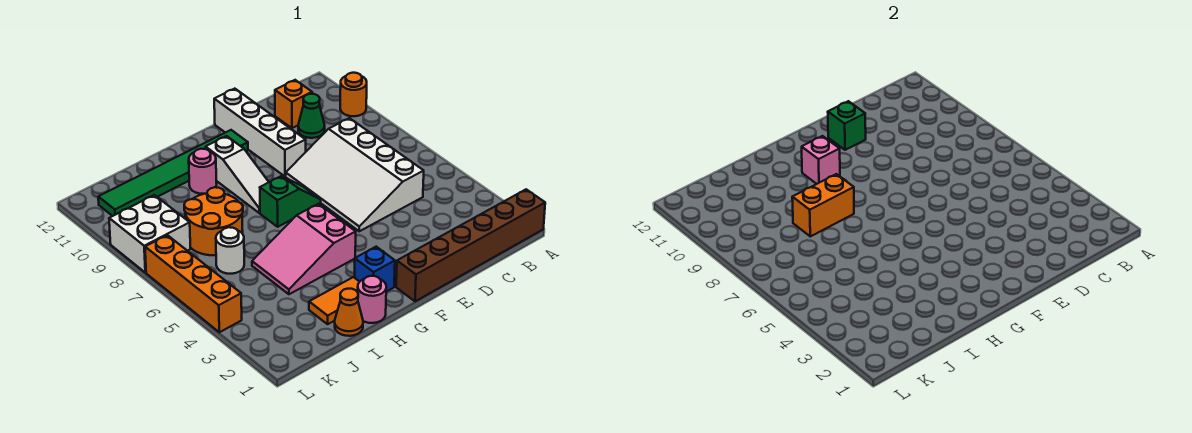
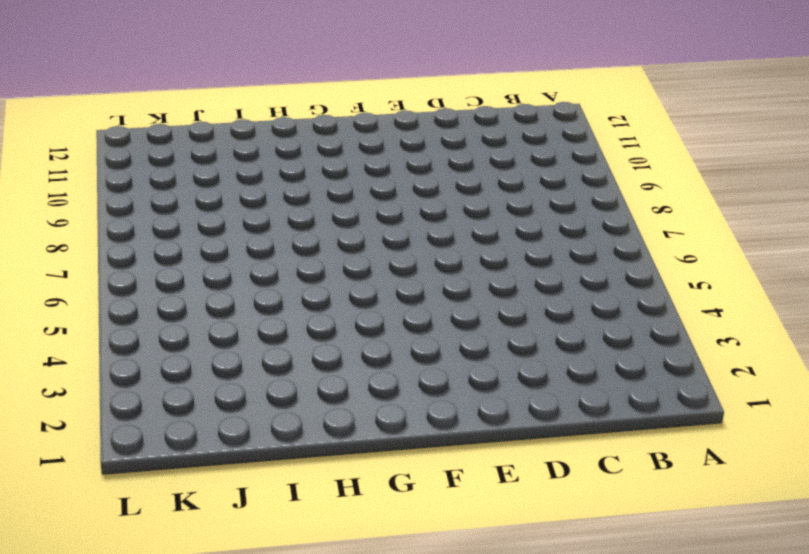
none -> brown 1x6 brick [396,189,545,301]
none -> orange 1x1 round brick [340,73,367,116]
none -> white 3x4 slope [286,118,424,231]

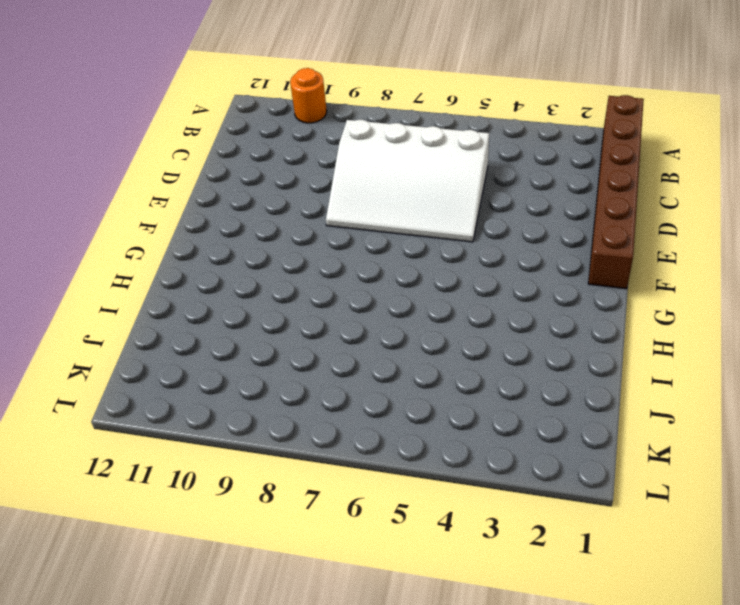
none -> green 1x1 cone [298,94,325,138]
none -> orange 1x1 brick [275,80,312,128]
none -> white 1x4 brick [214,89,306,176]

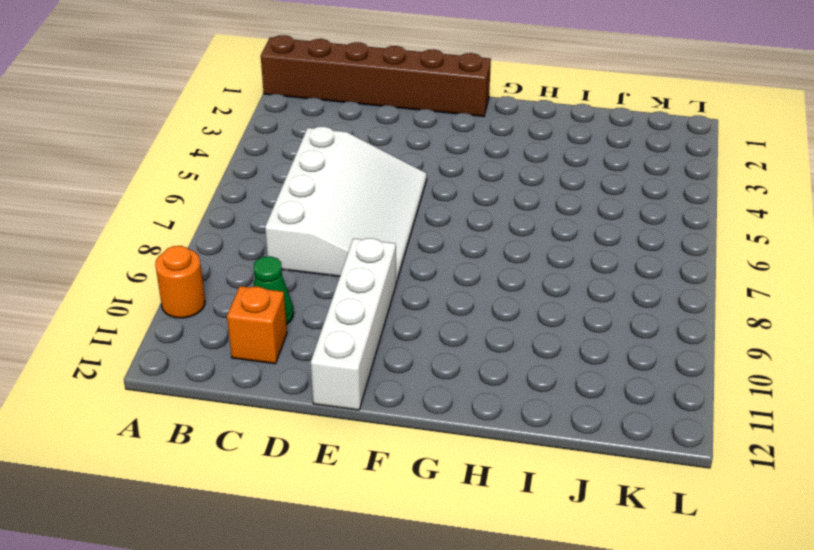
none -> green 1x2 slope [260,176,321,227]
none -> green 1x6 tile [98,130,248,216]
none -> blue 1x1 brick [354,247,395,292]

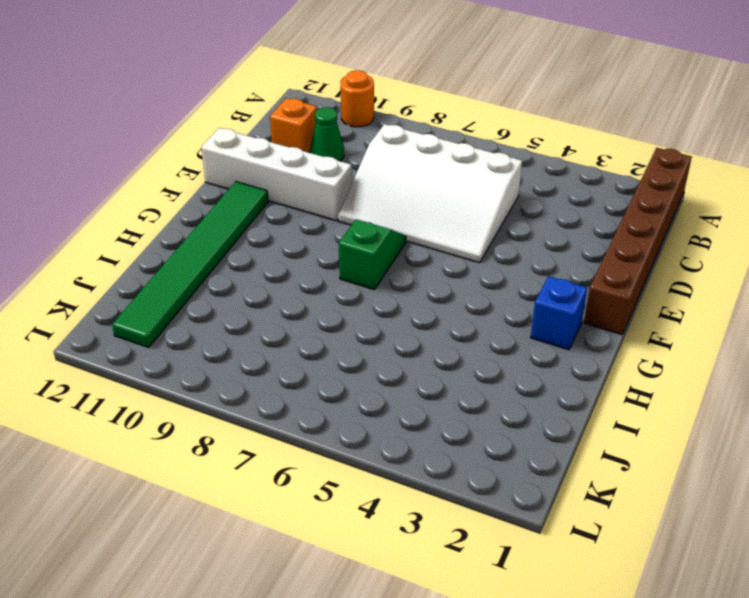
none -> pink 2x3 slope [252,204,356,294]
none -> white 1x3 slope [206,136,269,213]
none -> pink 1x1 round brick [358,276,386,323]

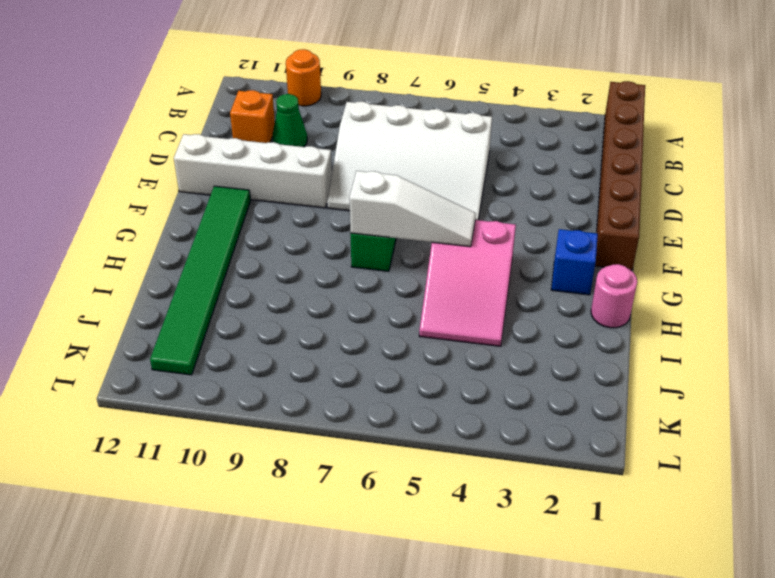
white 1x3 slope [349,171,476,247] -> white 1x3 slope moved to [206,136,269,213]
none -> orange 1x2 tile [309,277,359,324]
none -> pink 1x1 round brick [189,149,217,194]
none -> orange 1x1 cone [335,289,363,336]

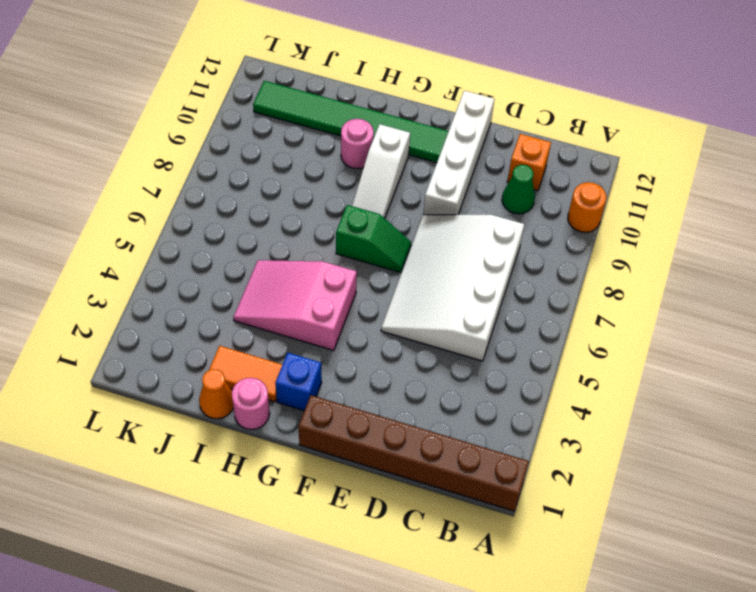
none -> orange 2x2 round brick [184,187,243,255]
none -> white 1x1 round brick [216,227,244,274]
none -> white 2x2 brick [109,195,191,273]

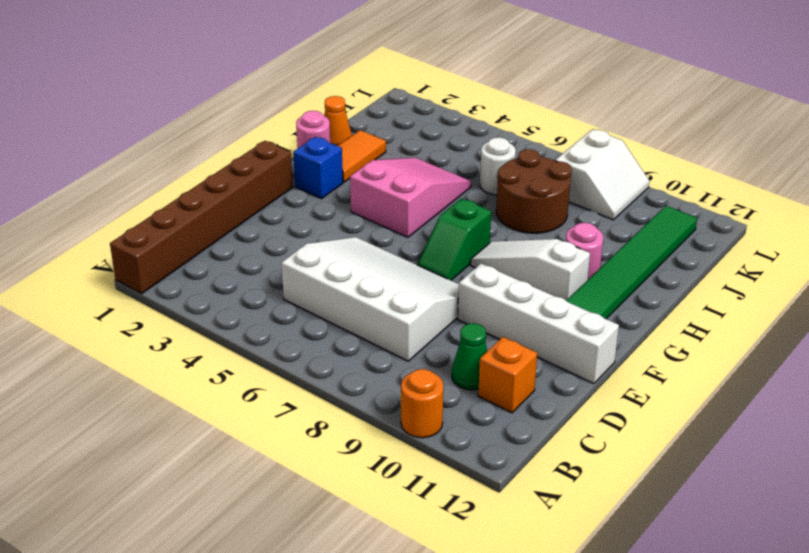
brown 2x2 round brick [496,149,572,233] -> orange 2x2 round brick [184,187,243,255]
white 2x2 slope [555,129,650,220] -> white 2x2 brick [109,195,191,273]
none -> orange 1x4 brick [145,235,242,332]
none -> green 1x1 brick [828,101,866,150]
none -> pink 1x1 brick [802,136,840,184]

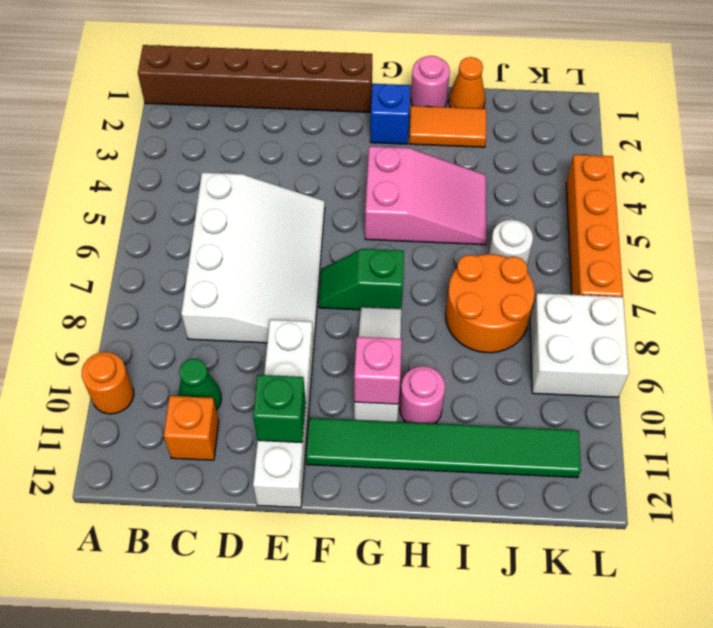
none -> orange 1x2 brick [792,174,854,236]

